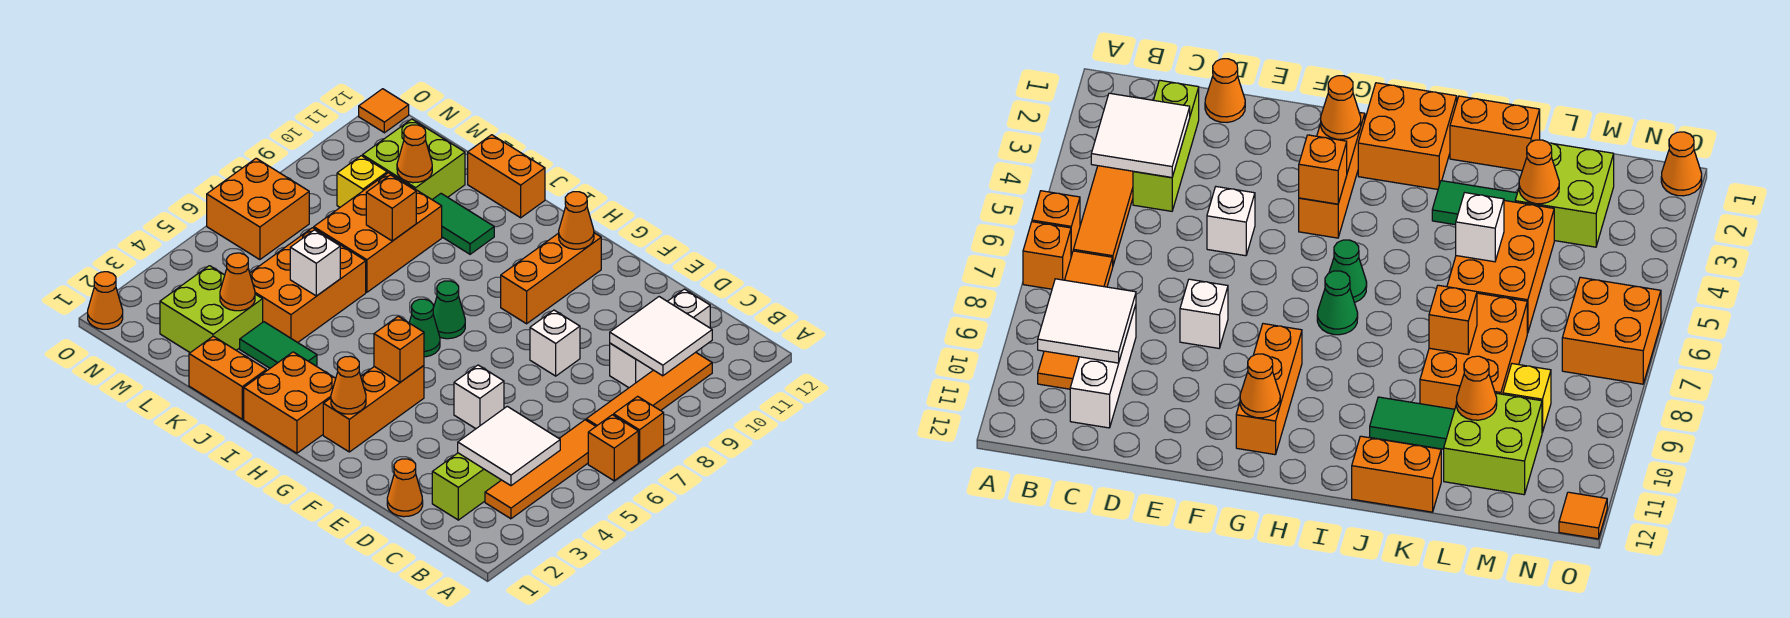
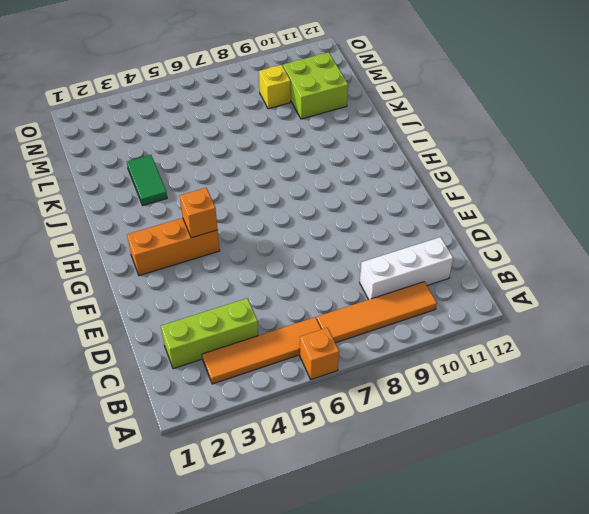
none -> orange 1x1 brick [614,396,664,462]
none -> orange 1x1 cone [387,459,423,517]
none -> white 1x1 brick [454,365,504,429]
none -> white 1x1 brick [530,310,580,376]

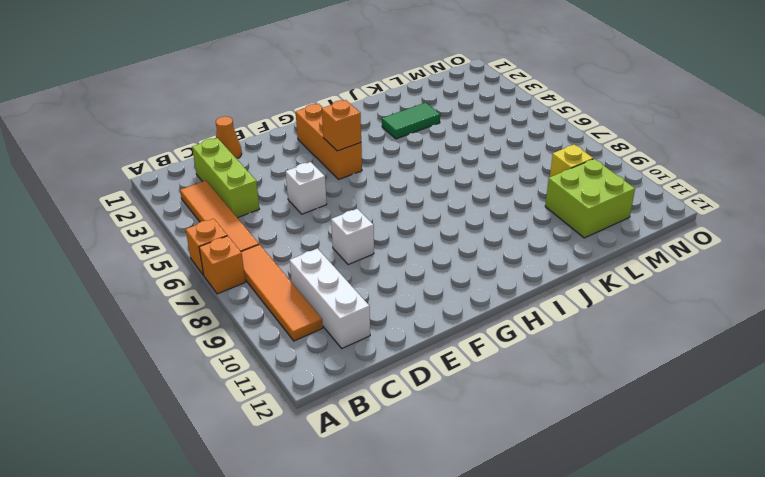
none -> orange 1x3 brick [501,233,601,324]
none -> orange 2x2 brick [244,352,336,453]
none -> green 1x1 cone [409,299,440,357]
none -> green 1x1 cone [433,281,465,339]

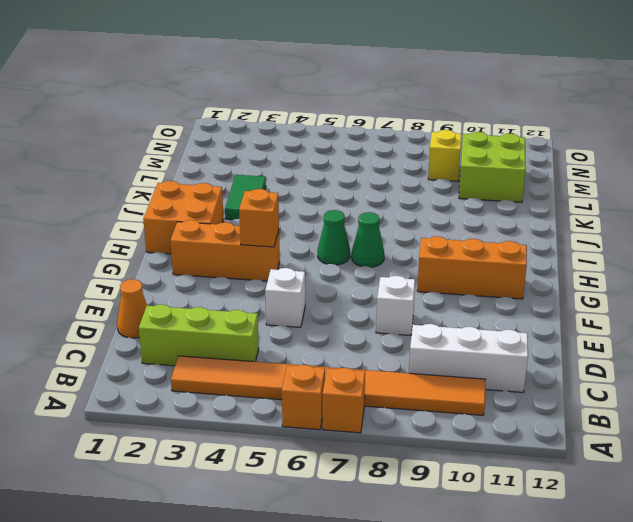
none -> orange 1x2 brick [189,336,266,419]
none -> green 1x2 tile [432,194,494,254]
none -> orange 1x2 brick [468,135,545,218]
none -> orange 2x3 brick [250,228,366,343]

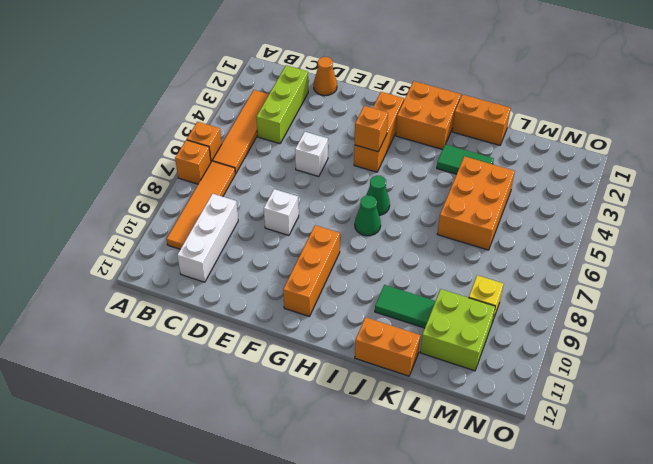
none -> orange 2x3 brick [314,173,442,292]
none -> lime 2x2 brick [160,266,263,353]
none -> orange 2x2 brick [207,158,309,260]
none -> orange 1x1 cone [88,272,123,329]

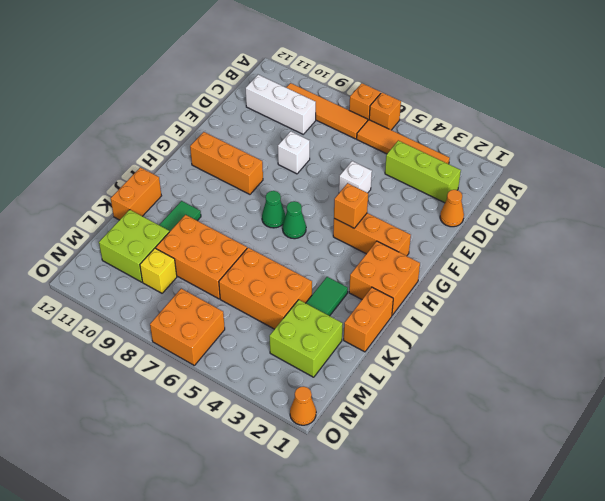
none -> orange 1x1 tile [359,89,409,133]
none -> white 2x2 tile [458,406,560,486]
none -> white 2x2 tile [610,297,712,376]
none -> orange 1x1 cone [331,356,366,414]

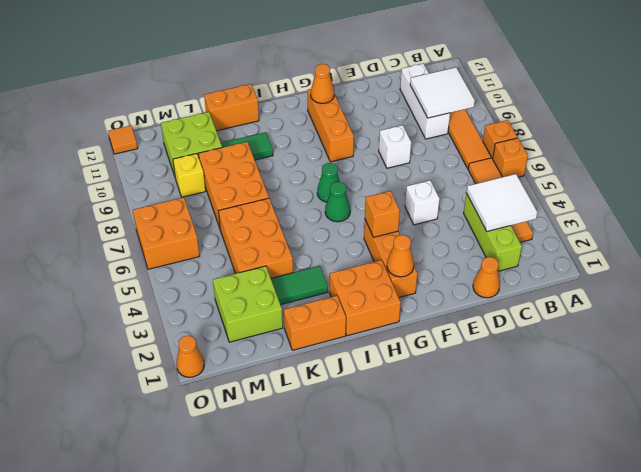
none -> white 1x1 brick [290,230,340,296]
none -> orange 1x1 brick [366,175,416,241]
none -> orange 1x1 cone [220,253,255,311]
none -> orange 1x1 cone [397,125,432,183]

